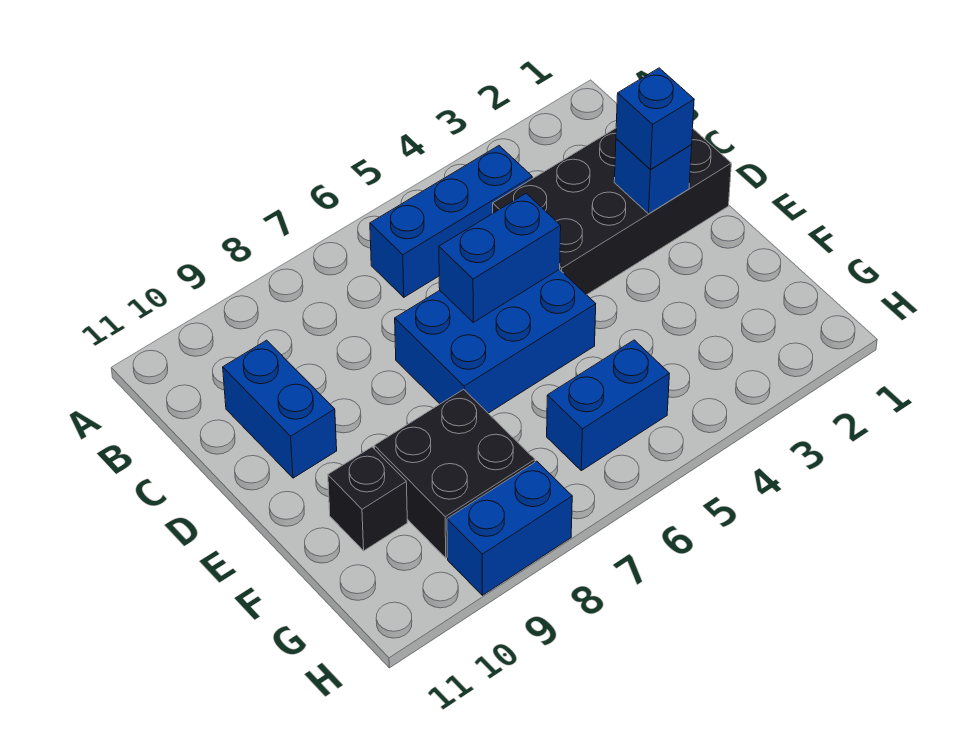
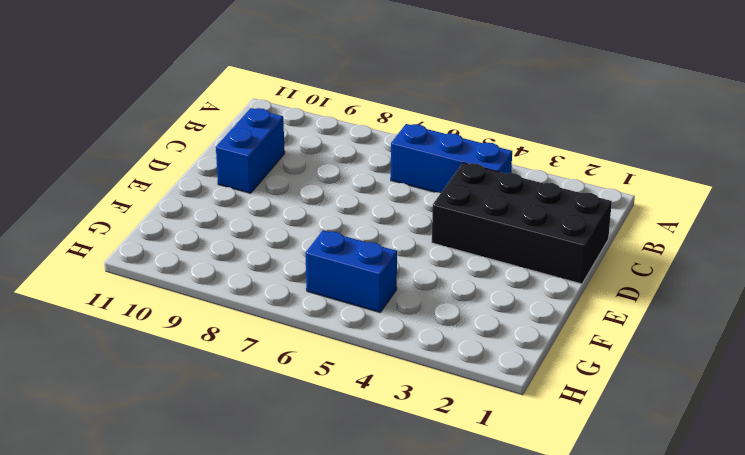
none -> blue 2x3 brick [395,269,596,413]
none -> black 2x2 brick [374,389,535,558]

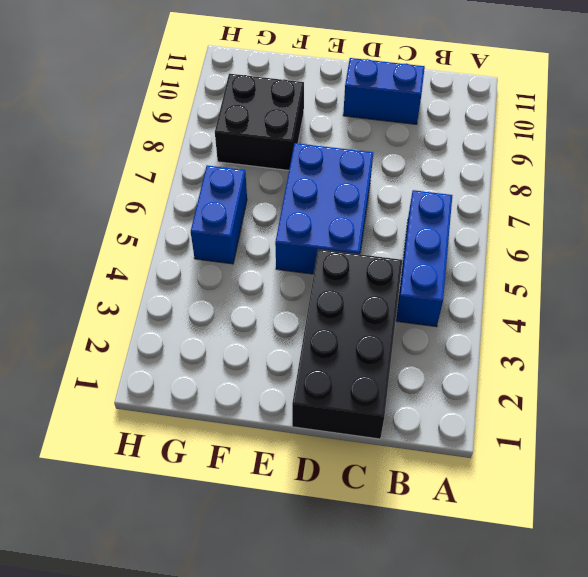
none -> black 1x1 brick [328,447,407,551]
none -> blue 1x2 brick [447,461,572,595]

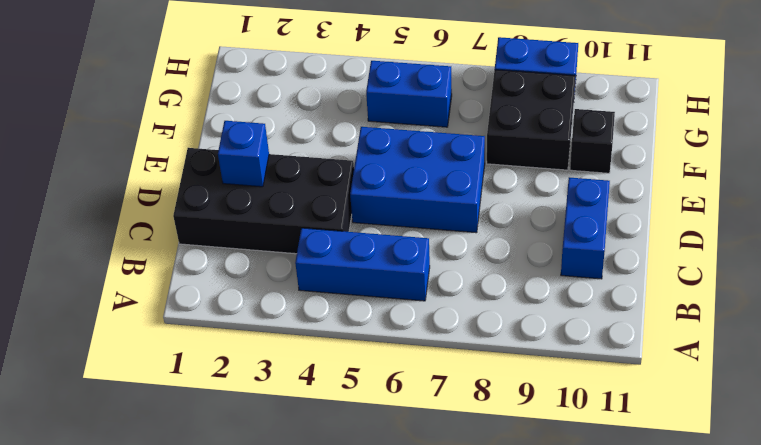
none -> blue 1x2 brick [439,193,561,322]
none -> blue 1x1 brick [616,68,694,169]

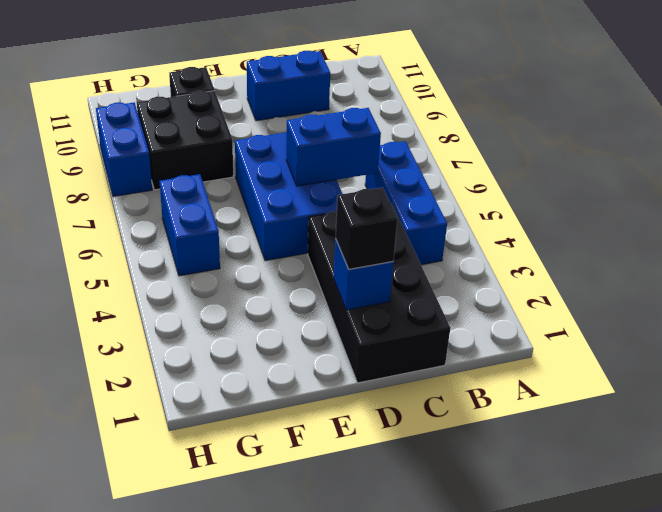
blue 1x2 brick [286,108,381,186] -> blue 1x2 brick turned to [439,193,561,322]
black 1x1 brick [336,187,397,269] -> blue 1x1 brick [616,68,694,169]

